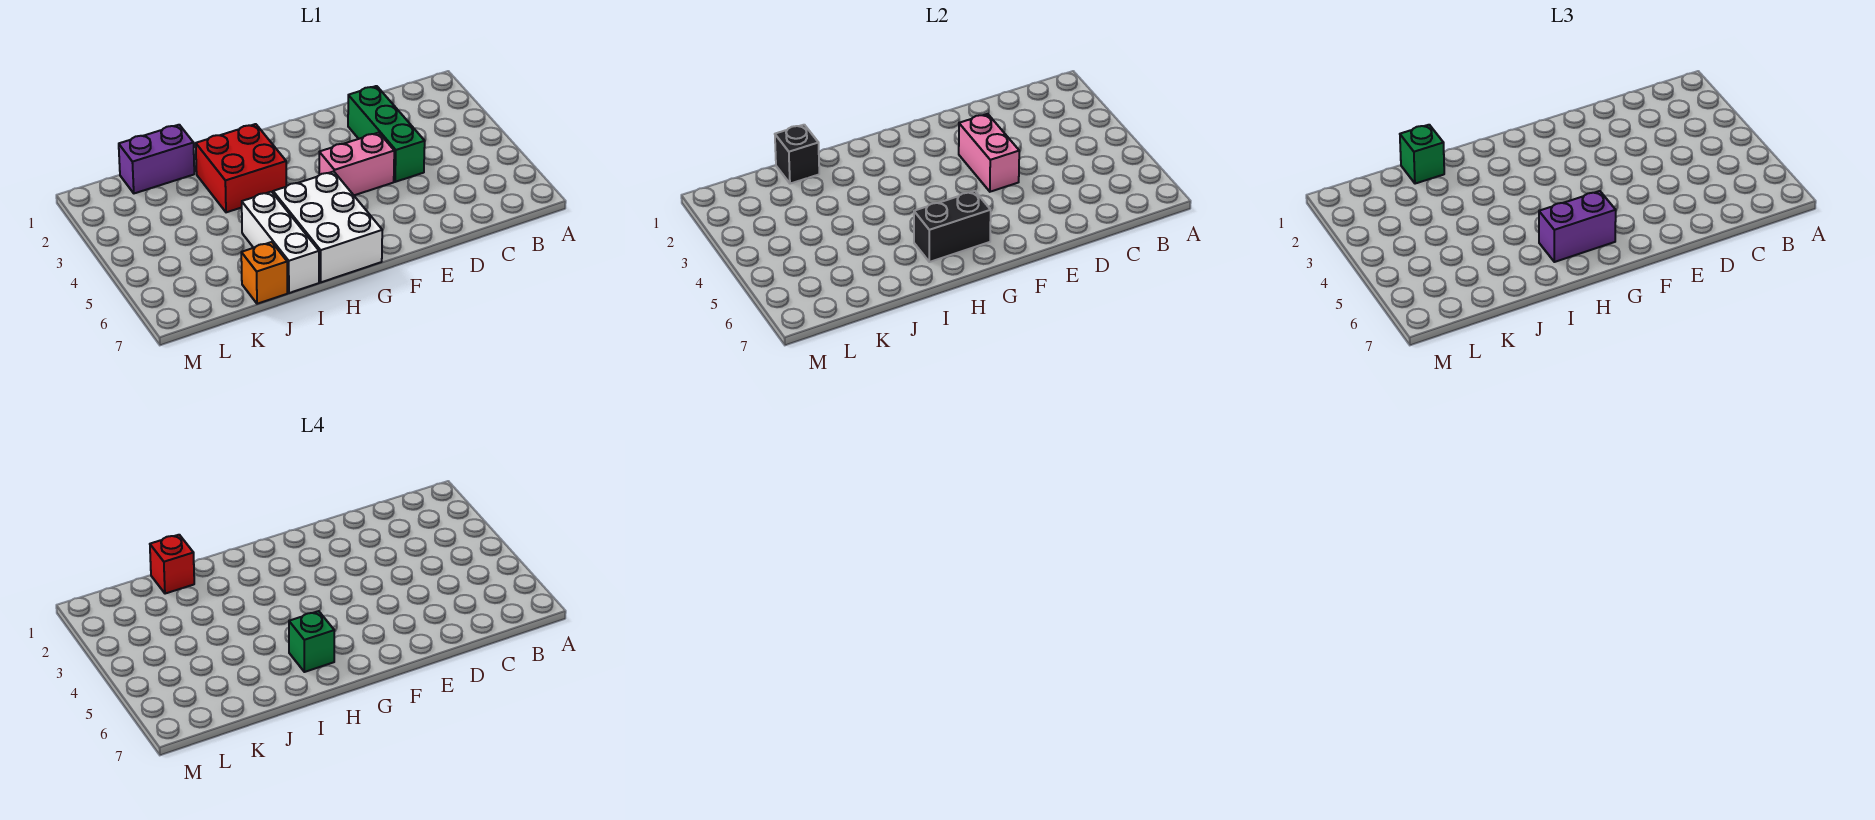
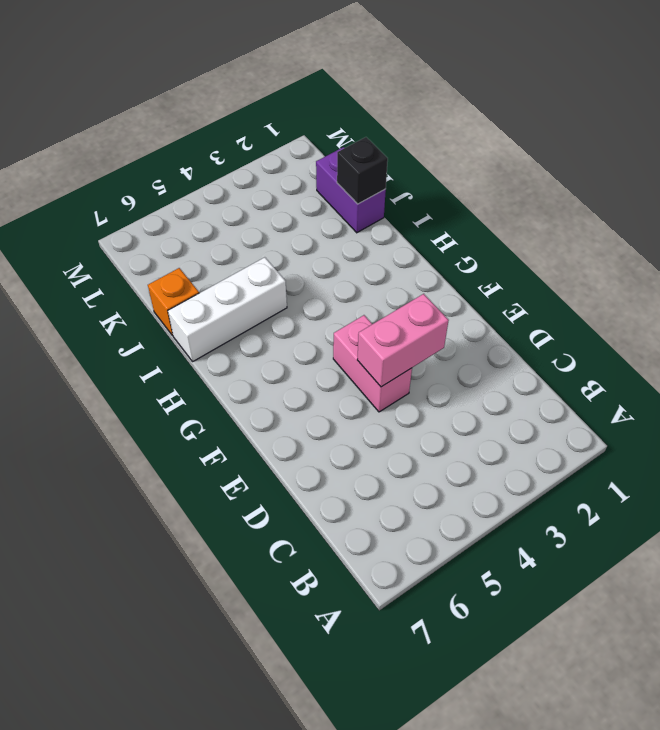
none -> green 1x3 brick [348,86,425,182]
none -> white 2x3 brick [273,171,382,282]
none -> red 2x2 brick [196,124,286,212]

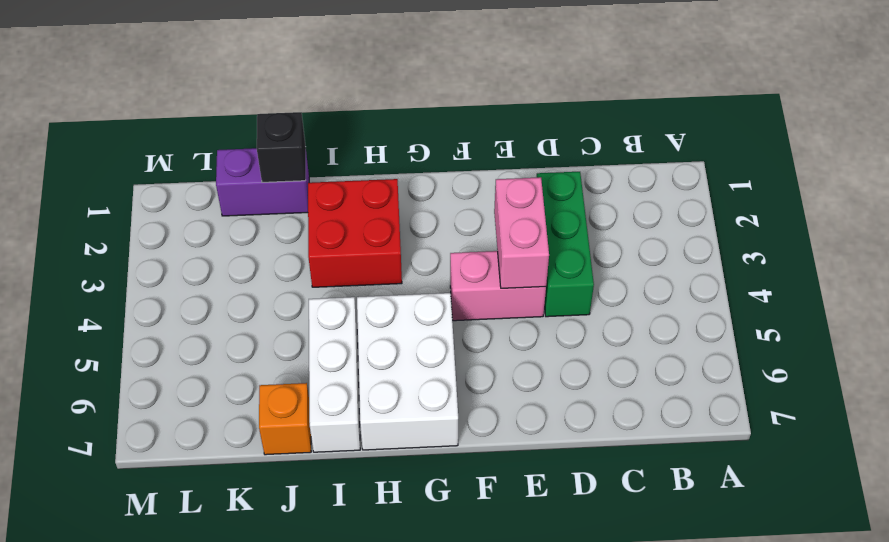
none -> black 1x2 brick [914,191,991,262]
none -> purple 1x2 brick [1539,191,1616,262]
none -> green 1x1 brick [1400,125,1444,184]

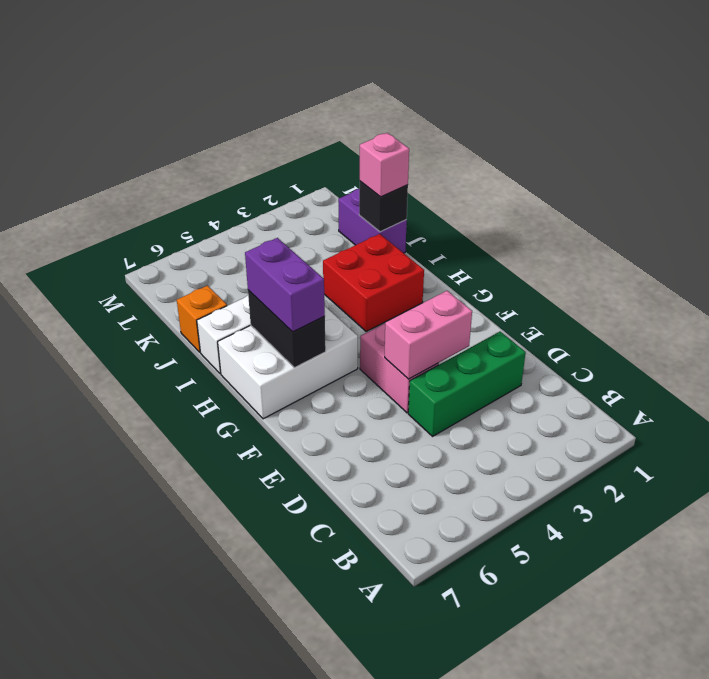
pink 1x1 brick [360,133,409,197] -> green 1x1 brick [1400,125,1444,184]
none -> green 1x1 brick [289,611,334,672]
none -> red 1x1 brick [150,535,194,594]

